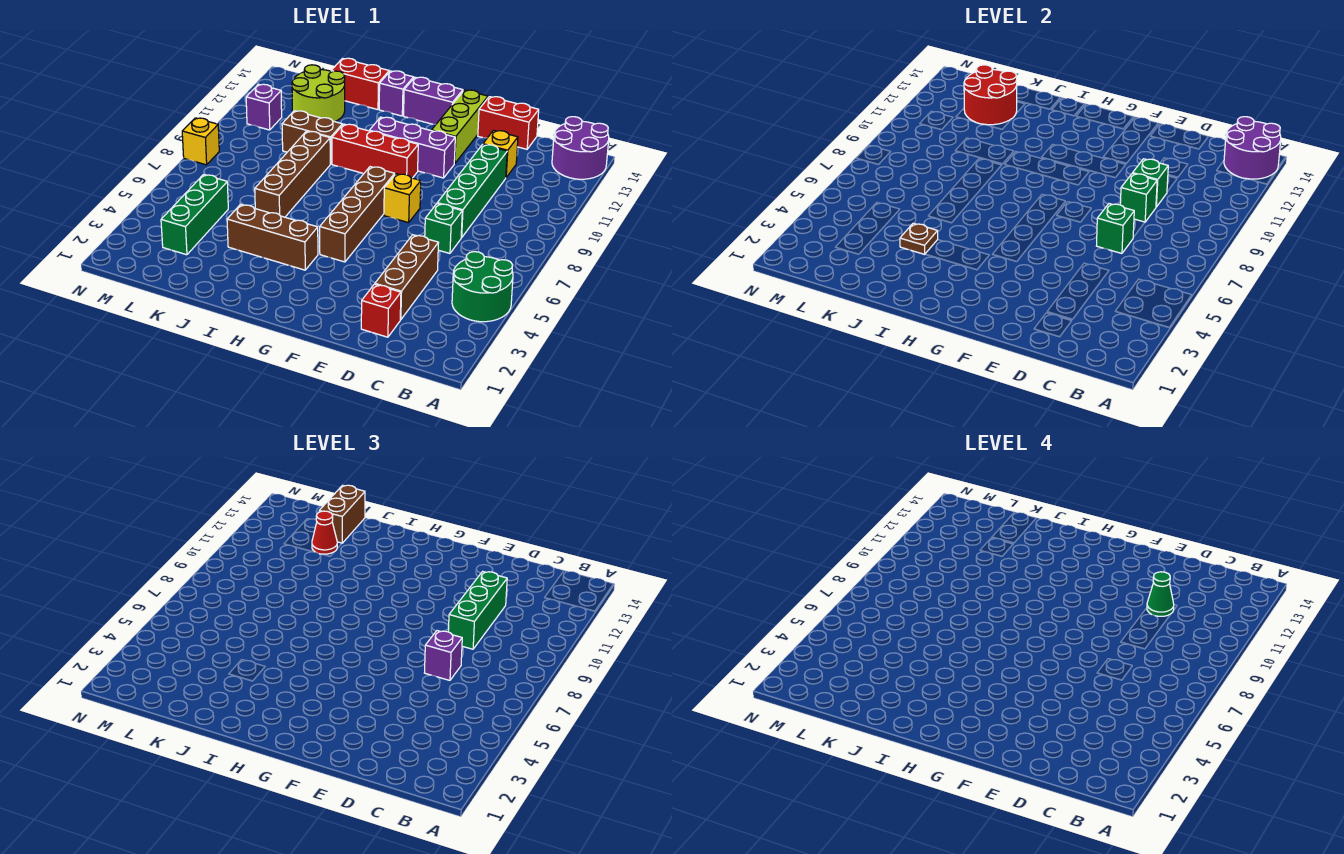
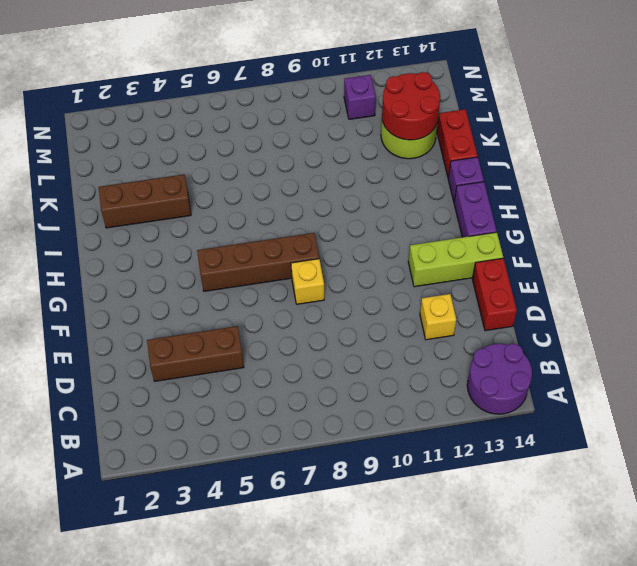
brown 1x3 brick [99,174,191,228] -> brown 1x3 brick turned to [227,204,318,270]
none -> green 2x2 round brick [452,252,513,322]
none -> red 1x1 brick [361,284,401,337]
none -> green 1x1 brick [424,204,462,253]
none -> green 1x4 brick [437,144,507,237]

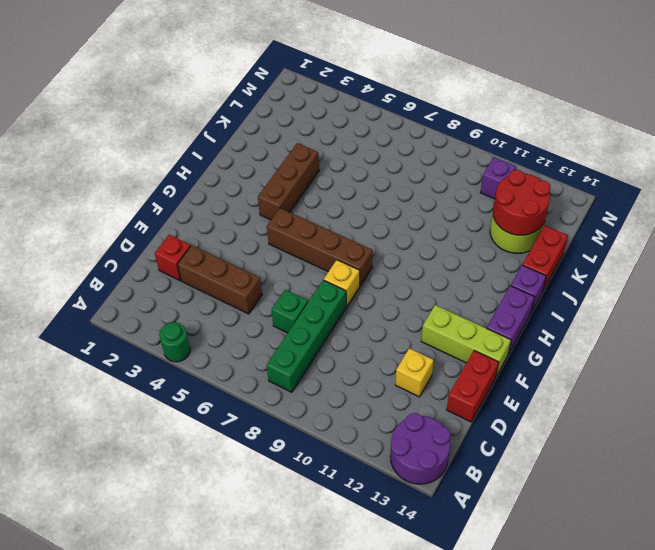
green 1x1 round brick [159,322,190,362] -> green 2x2 round brick [452,252,513,322]
green 1x4 brick [266,280,346,392] -> green 1x4 brick turned to [437,144,507,237]
none -> purple 1x3 brick [369,117,455,178]
none -> red 1x3 brick [332,124,418,178]
none -> brown 1x4 brick [255,131,330,217]
none -> brown 1x2 brick [282,111,342,164]

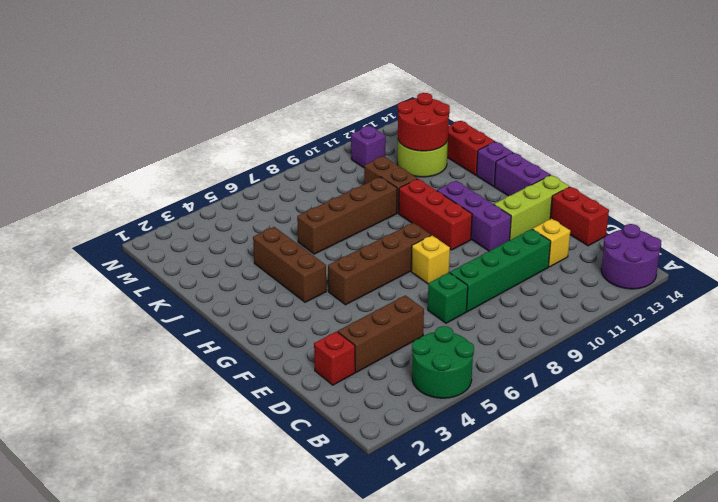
none -> green 1x3 brick [161,175,228,255]
none -> yellow 1x1 brick [182,118,219,165]
none -> purple 2x2 round brick [1224,117,1281,179]
none -> green 1x1 brick [1097,204,1134,253]

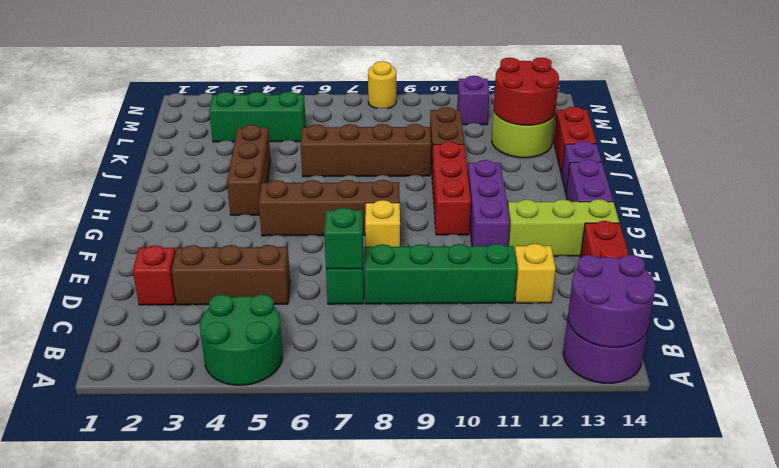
yellow 1x1 round brick [368,61,396,109] -> yellow 1x1 brick [182,118,219,165]
none -> green 1x1 brick [1120,173,1157,222]
none -> green 1x1 brick [1133,159,1168,207]
none -> brown 1x1 plate [900,223,938,254]
none -> purple 1x1 brick [425,631,462,680]

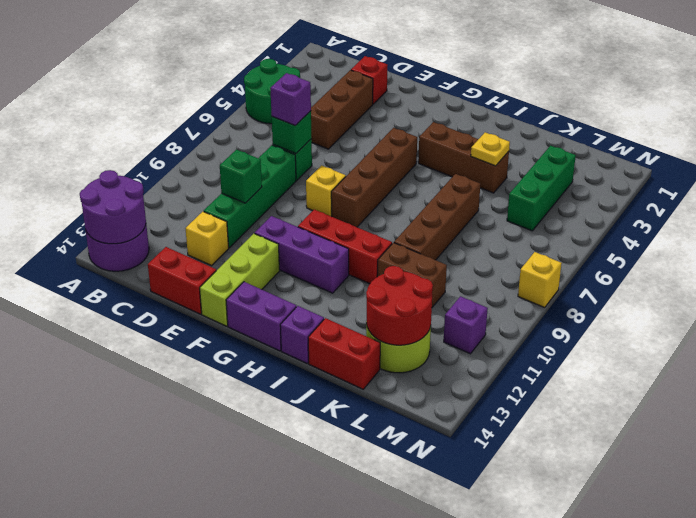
yellow 1x1 plate [471,132,510,166] -> brown 1x1 plate [900,223,938,254]
none -> green 1x1 brick [1120,173,1157,222]
none -> green 1x3 brick [448,571,507,649]
none -> red 1x1 cone [312,511,337,554]
none -> brown 1x2 brick [319,485,365,543]

